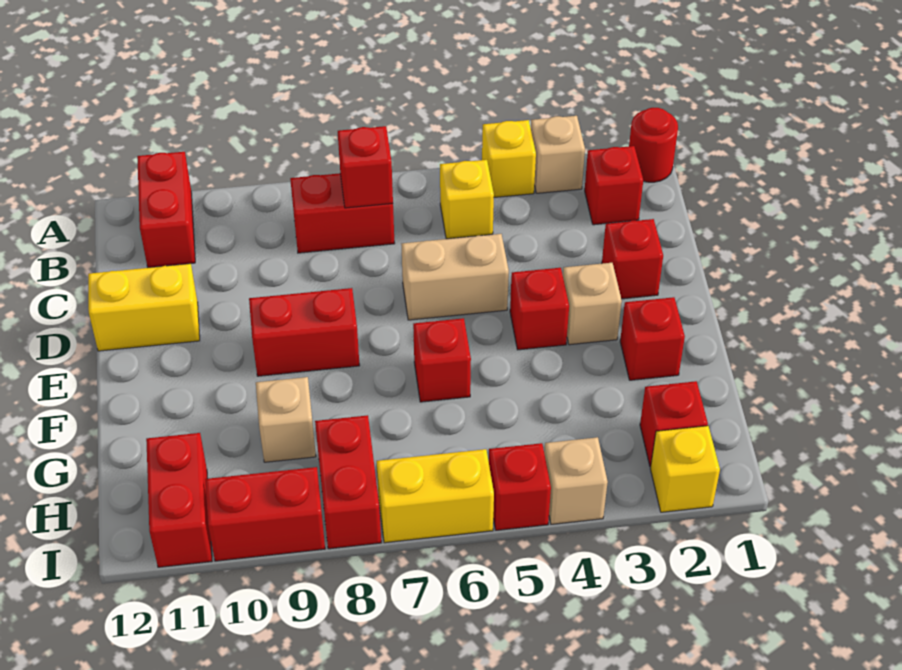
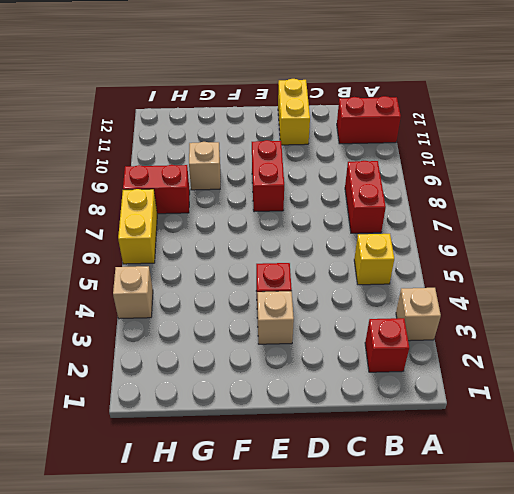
none -> red 1x1 round brick [629,108,678,182]
none -> yellow 1x1 brick [482,120,536,197]
none -> red 1x1 brick [602,219,663,299]

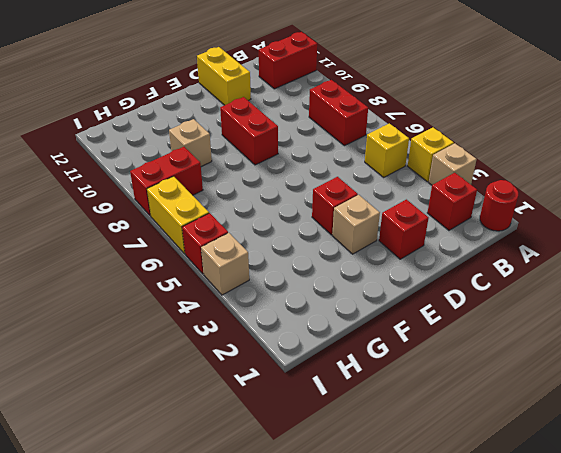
none -> tan 1x2 brick [401,234,509,320]
none -> red 1x1 brick [620,297,685,380]
none -> red 1x1 brick [413,318,471,402]

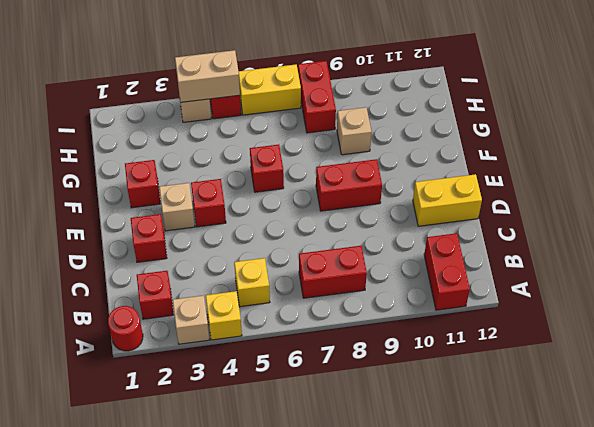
tan 1x2 brick [175,50,240,102] -> tan 1x2 brick moved to [401,234,509,320]
none -> red 1x1 brick [640,381,708,467]
none -> red 1x2 brick [146,433,212,567]
none -> yellow 1x1 brick [650,426,720,512]

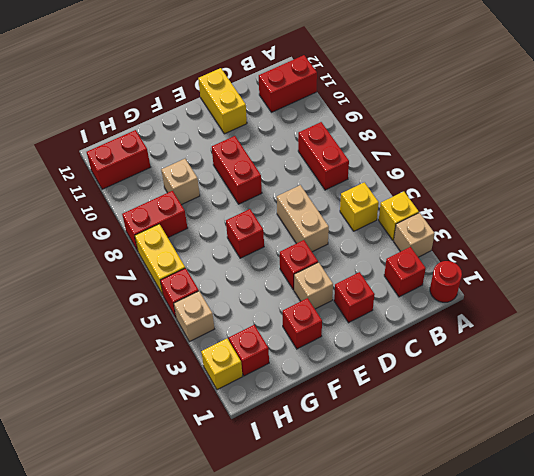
none -> red 1x2 brick [205,467,325,561]
none -> red 1x1 brick [338,126,393,208]

